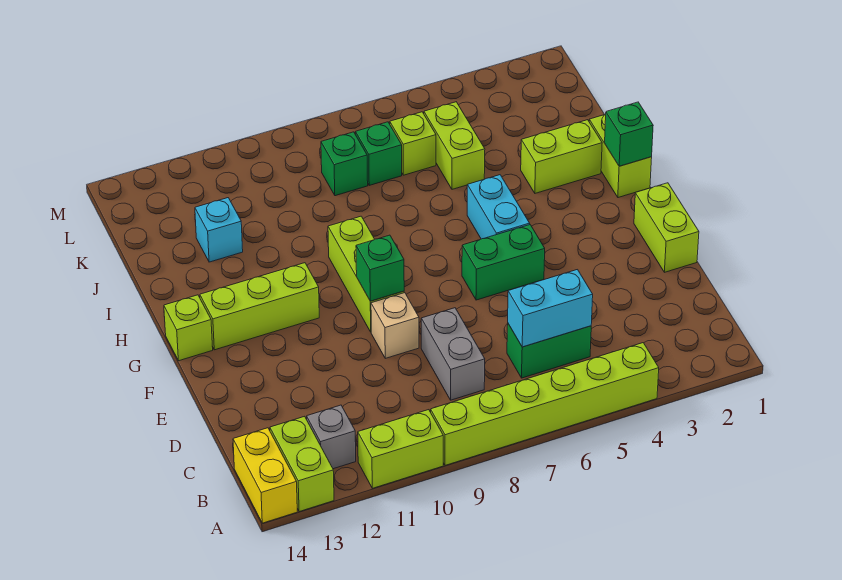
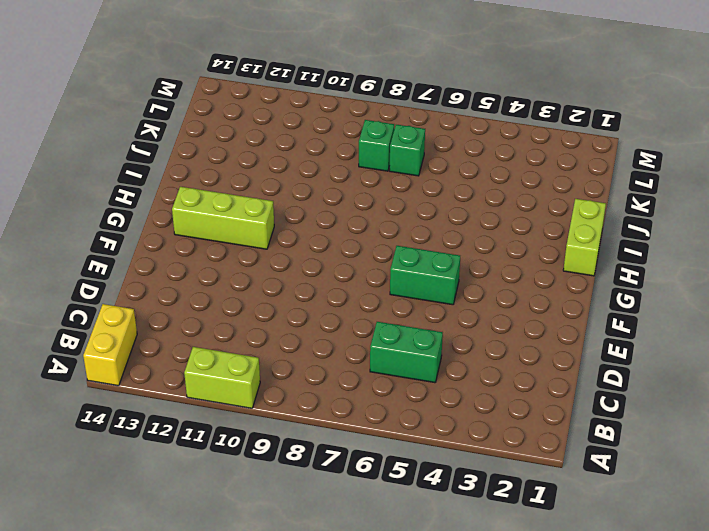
none -> lime 1x6 brick [431,343,659,465]
none -> lime 1x2 brick [270,416,334,512]
none -> grey 1x1 brick [307,405,356,469]

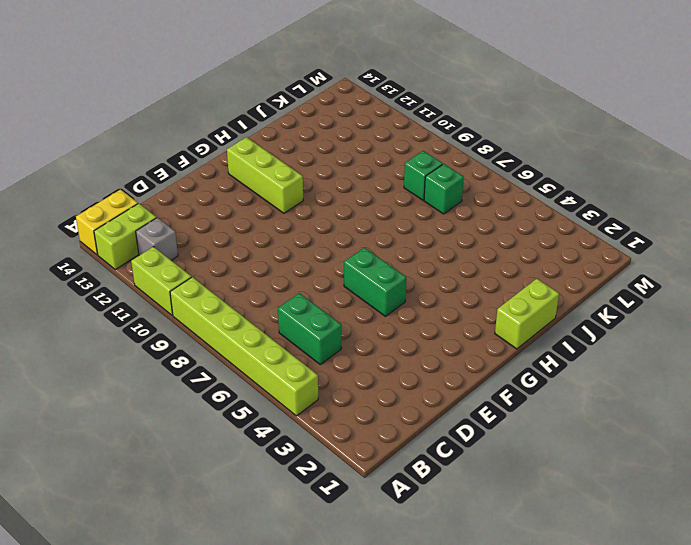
none -> grey 1x2 brick [421,308,485,400]
none -> lime 1x2 brick [634,183,699,272]
none -> tan 1x1 brick [371,293,419,358]

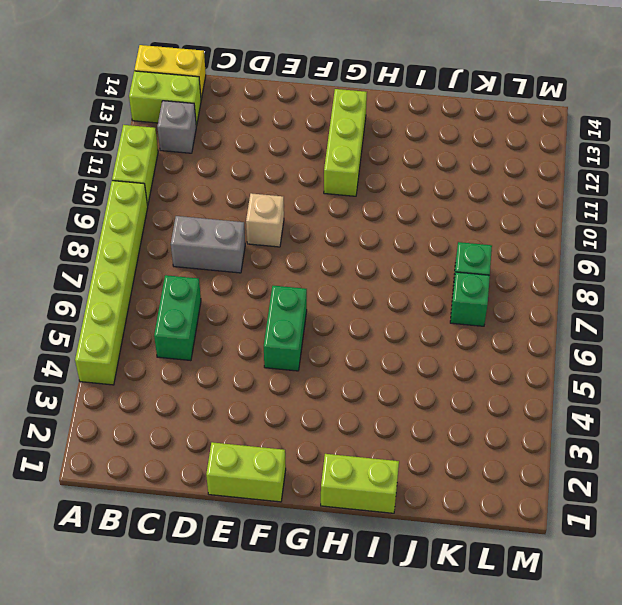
none -> lime 1x3 brick [328,216,404,332]
none -> cyan 1x2 brick [467,175,530,239]
none -> lime 1x1 brick [164,295,213,361]

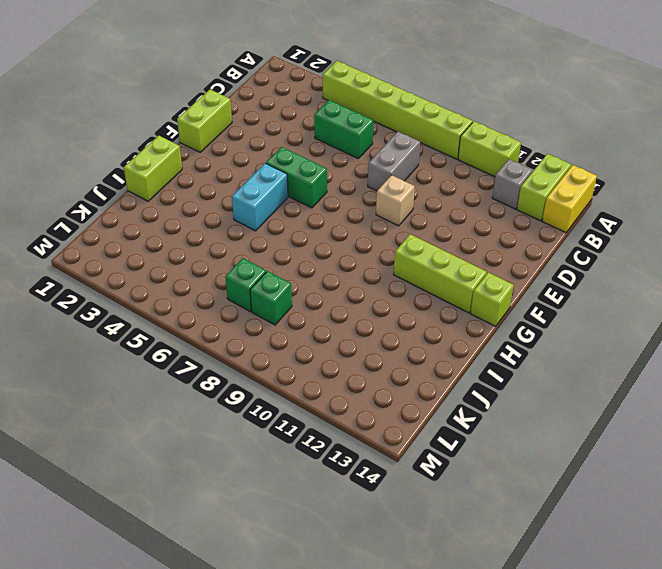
none -> lime 1x3 brick [328,216,404,332]
none -> lime 1x2 brick [521,120,602,193]
none -> lime 1x2 brick [424,102,485,189]

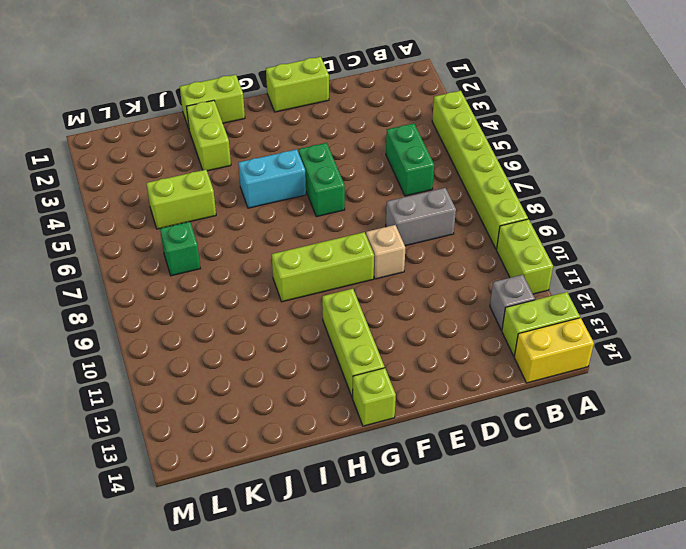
none -> cyan 1x1 brick [195,198,243,262]
none -> lime 1x1 brick [390,112,436,175]
none -> green 1x1 brick [321,132,368,196]

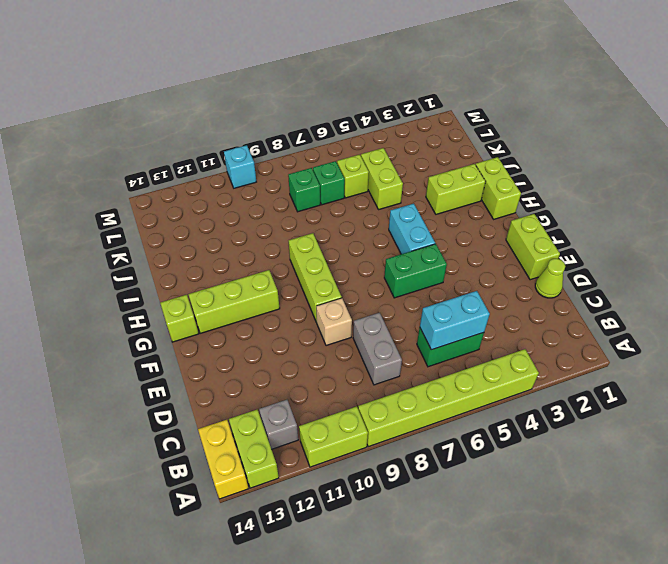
lime 1x1 cone [535,259,565,298] -> none
cyan 1x1 brick [224,145,256,188] -> cyan 1x1 brick moved to [195,198,243,262]
none -> green 1x1 brick [356,235,404,301]
none -> green 1x1 brick [605,102,653,166]

